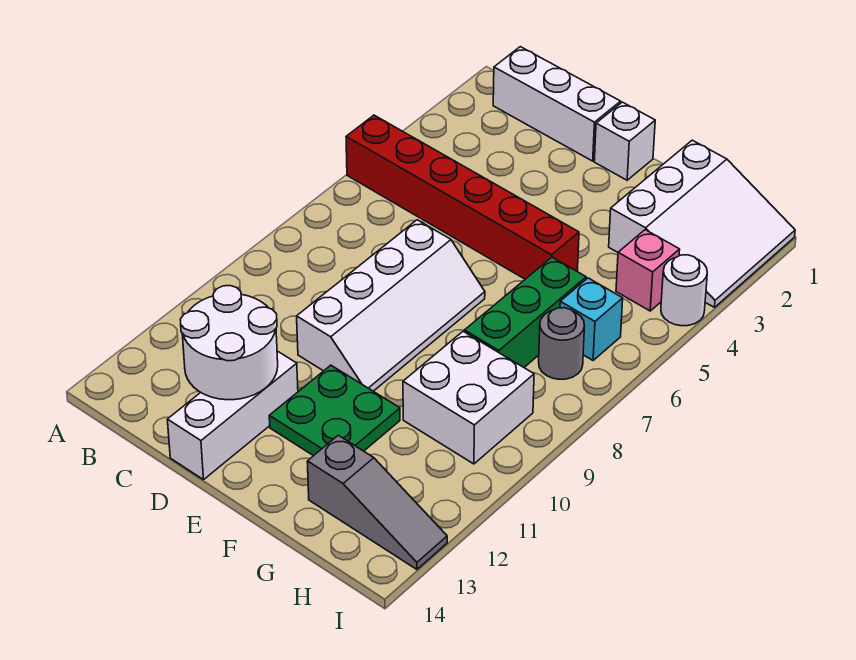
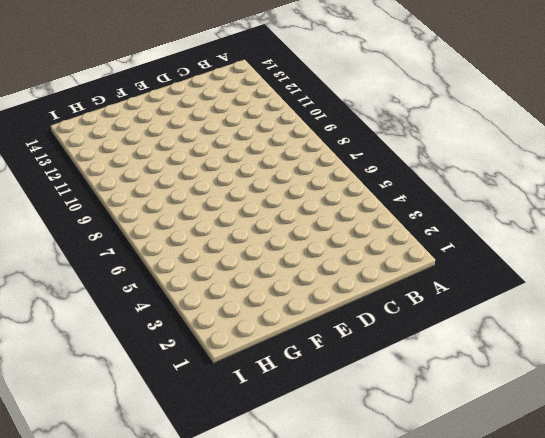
none -> red 1x6 brick [346,115,579,279]
none -> white 1x3 brick [493,47,621,161]
none -> white 2x4 slope [297,220,485,391]

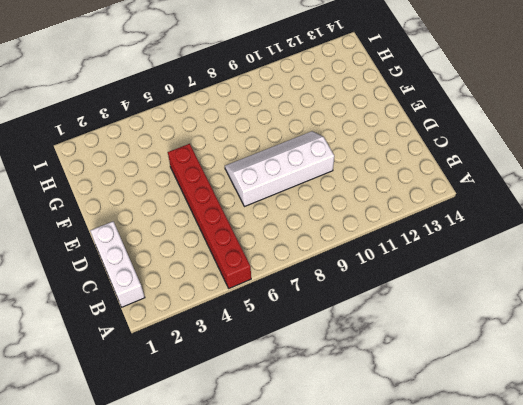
none -> white 1x3 brick [167,351,298,480]
none -> white 1x1 brick [594,102,655,180]
none -> green 2x2 plate [269,365,400,456]

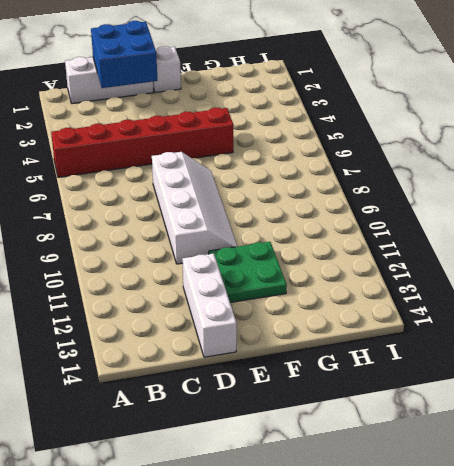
blue 2x2 brick [91,21,158,88] -> none
none -> white 3x3 slope [609,140,795,307]
none -> green 1x3 brick [464,257,586,367]
none -> white 2x2 brick [403,332,534,464]

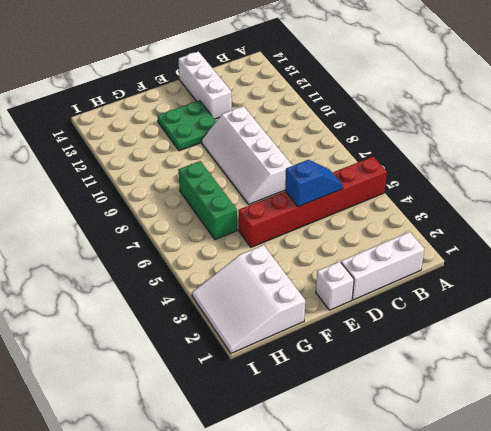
blue 1x2 slope [285,160,343,207] -> none
none -> white 2x2 brick [403,332,534,464]
none -> grey 1x3 slope [307,435,447,569]
none -> pink 1x1 brick [616,230,680,311]

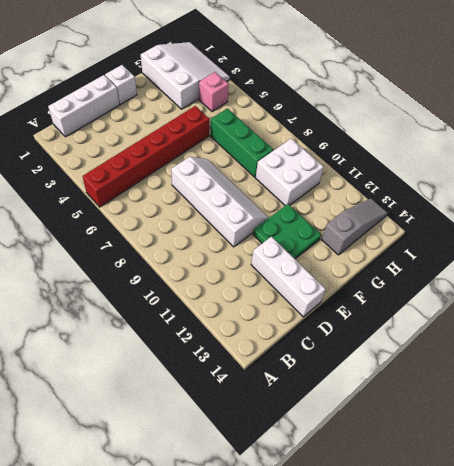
none -> cyan 1x1 brick [560,278,623,360]
none -> grey 1x1 round brick [539,308,584,379]
none -> white 1x1 round brick [661,255,707,326]

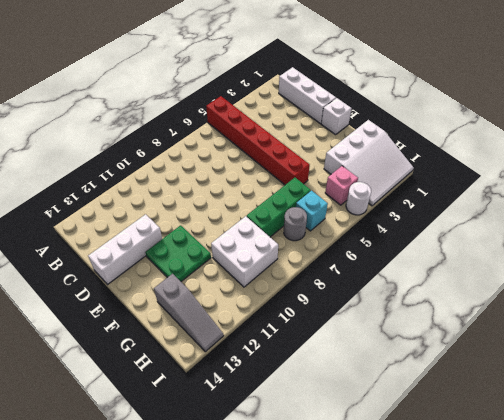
none -> white 2x4 slope [297,220,485,391]
none -> white 2x2 round brick [180,286,278,400]

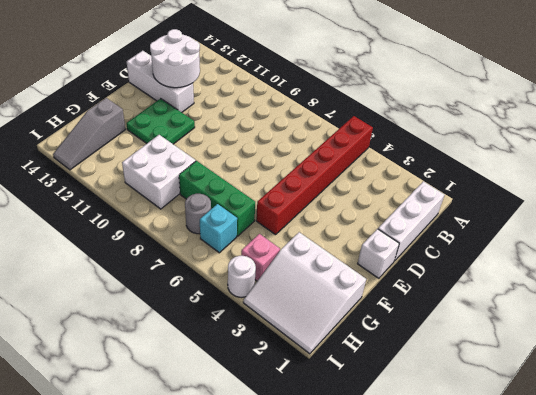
none -> white 2x4 slope [297,220,485,391]

